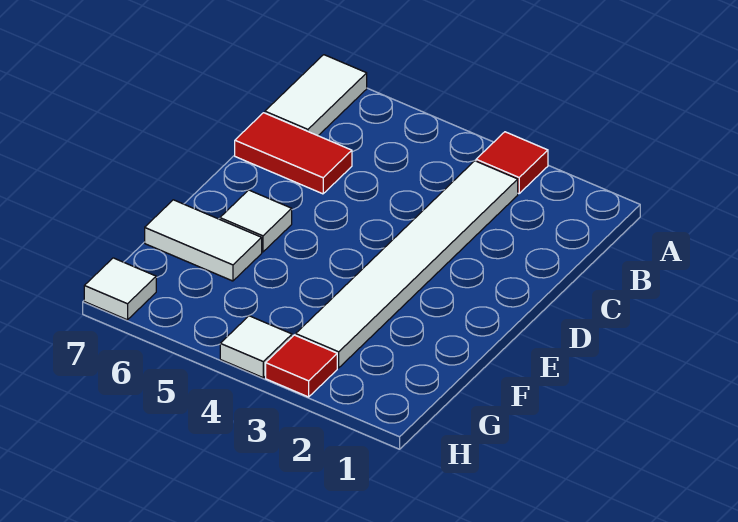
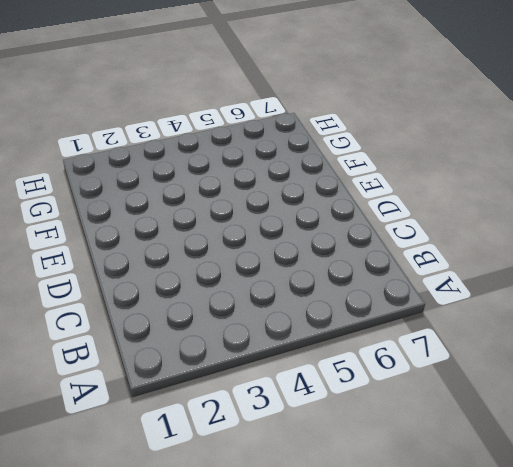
none -> red 1x1 tile [476,132,548,194]
none -> white 1x2 tile [265,55,367,136]

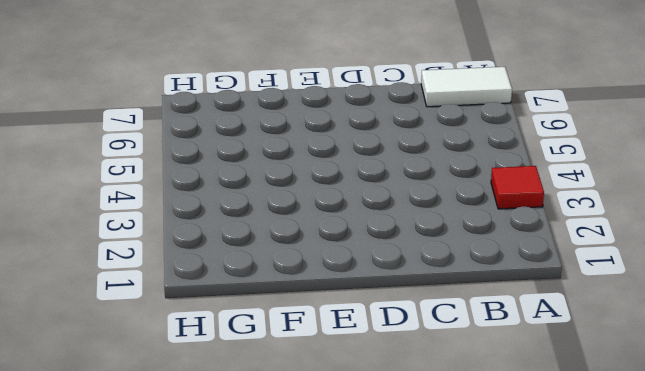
none -> white 1x6 tile [296,161,518,368]
none -> red 1x2 tile [235,113,352,194]

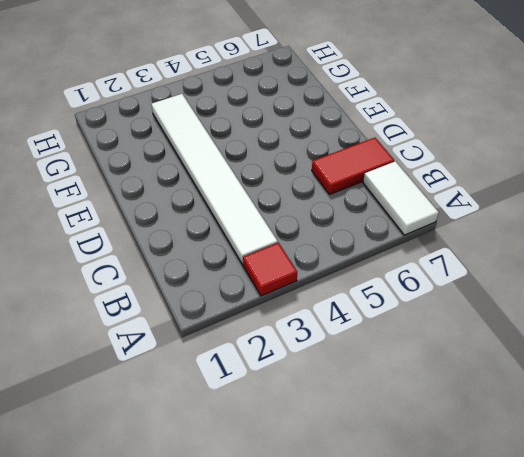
none -> white 1x1 tile [220,190,292,252]
none -> white 1x2 tile [145,200,262,281]

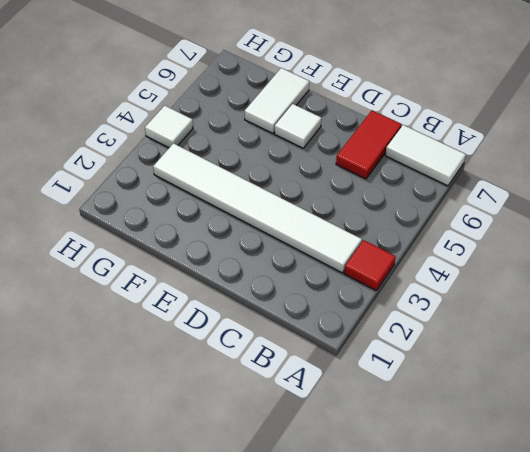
none -> red 1x1 tile [266,335,337,397]
none -> white 1x1 tile [84,258,156,320]

